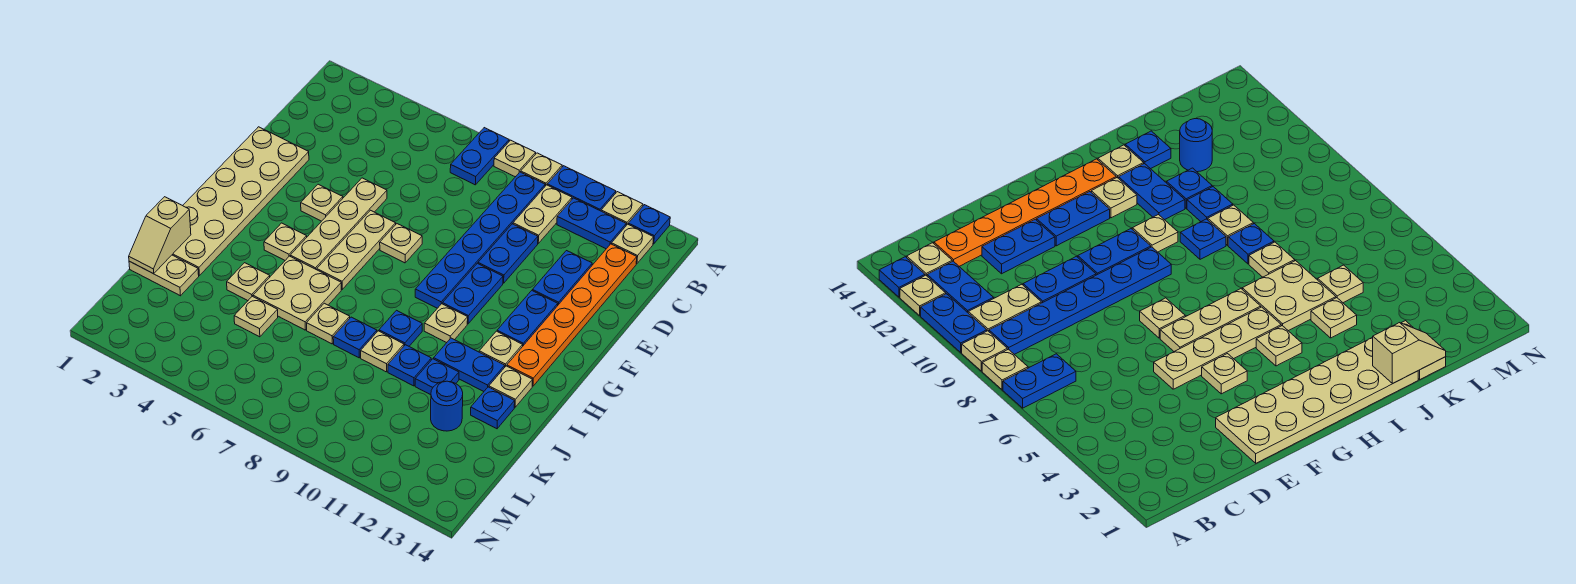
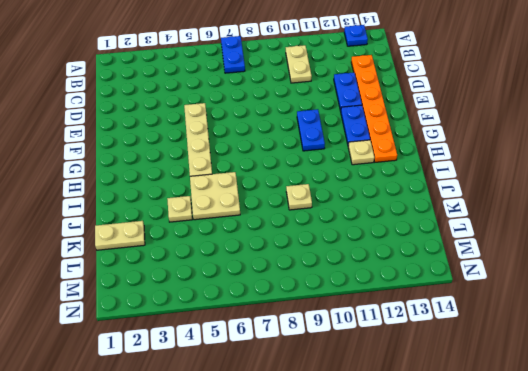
none -> tan 1x1 plate [494,140,536,177]
none -> tan 1x1 plate [521,153,562,186]
none -> blue 1x2 plate [547,166,616,211]
none -> tan 1x1 plate [601,192,643,225]

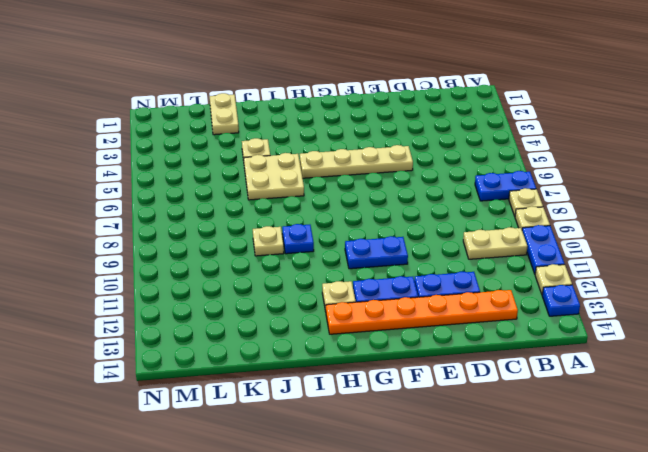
none -> blue 1x6 plate [415,172,545,308]
none -> blue 1x2 plate [557,198,626,249]
none -> tan 1x1 plate [611,224,654,264]
none -> blue 1x2 plate [478,224,538,283]

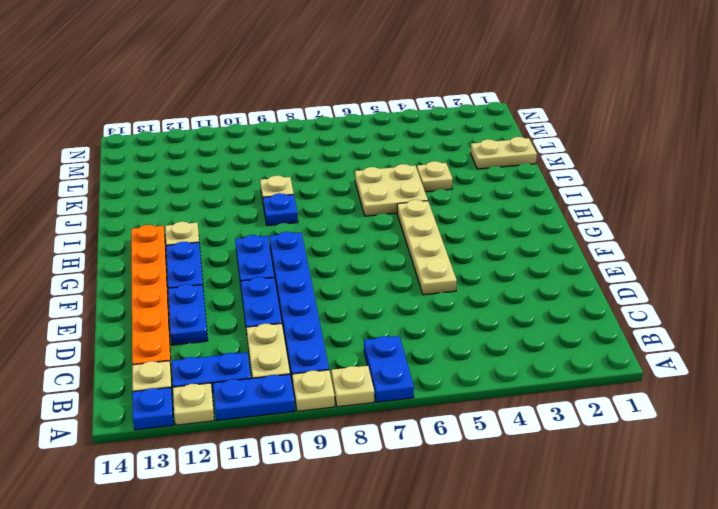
none -> tan 2x6 plate [172,127,309,275]
none -> tan 1x1 plate [301,184,343,221]
none -> tan 1x3 plate [317,210,396,289]
none -> tan 1x1 plate [380,224,422,263]

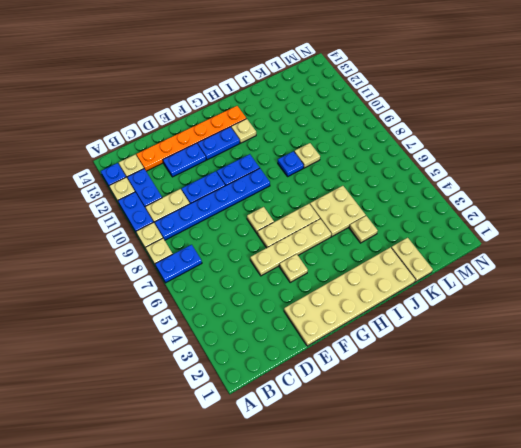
none -> tan 1x1 plate [264,223,307,260]
none -> tan 1x1 plate [424,304,468,343]
none -> blue 1x2 plate [434,338,505,391]
none -> tan 1x1 plate [489,366,533,407]

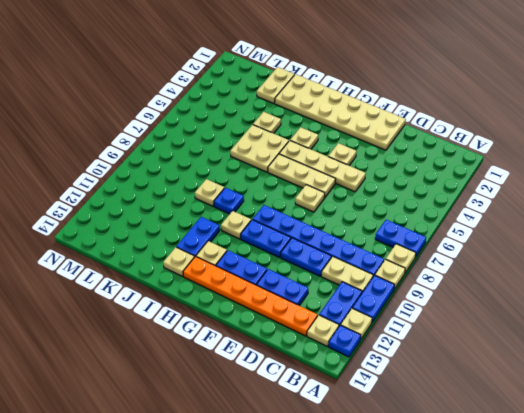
none -> tan 1x1 plate [307,303,350,344]
none -> blue 1x1 plate [333,317,377,358]
none -> blue 1x1 plate [388,345,431,386]
none -> blue 1x1 plate [415,359,459,395]

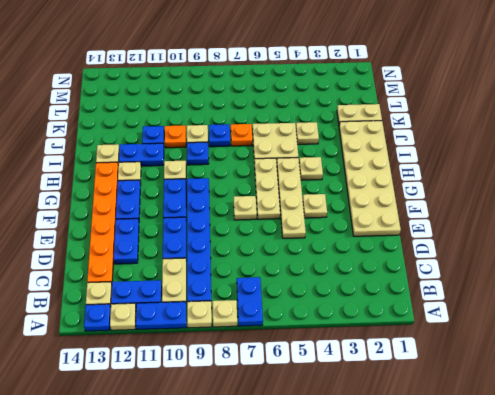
orange 1x1 plate [231,124,253,146] -> tan 1x1 plate [307,303,350,344]
orange 1x1 plate [165,126,186,148] -> blue 1x1 plate [388,345,431,386]
none -> blue 1x1 plate [471,387,515,429]
none -> tan 1x1 plate [234,296,278,337]
none -> blue 1x1 round brick [431,381,463,431]
none -> tan 1x2 slope [129,197,191,274]

